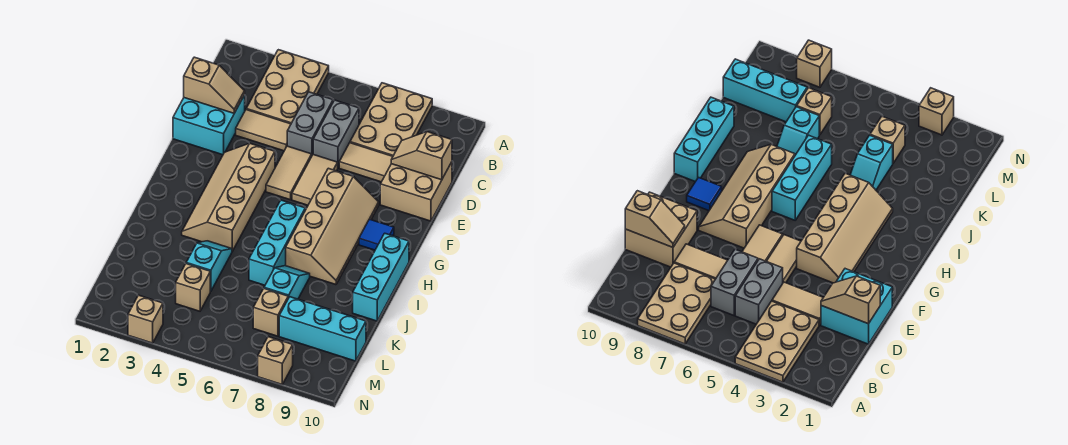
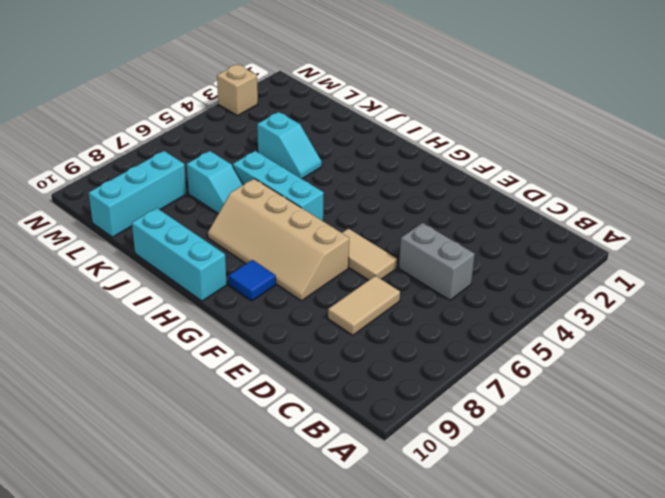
none -> tan 2x3 plate [246,50,329,124]
none -> tan 2x3 plate [350,83,432,156]
none -> grey 1x2 brick [313,100,359,167]

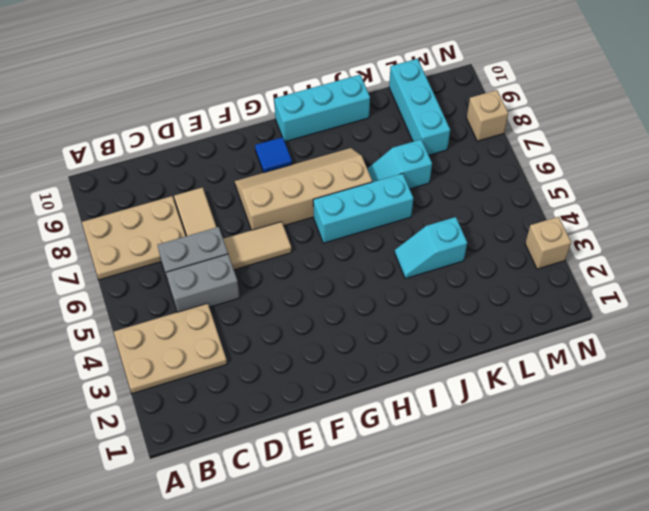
none -> cyan 2x2 brick [173,95,245,155]
none -> tan 1x2 tile [236,110,291,151]
none -> tan 2x2 brick [380,162,452,221]

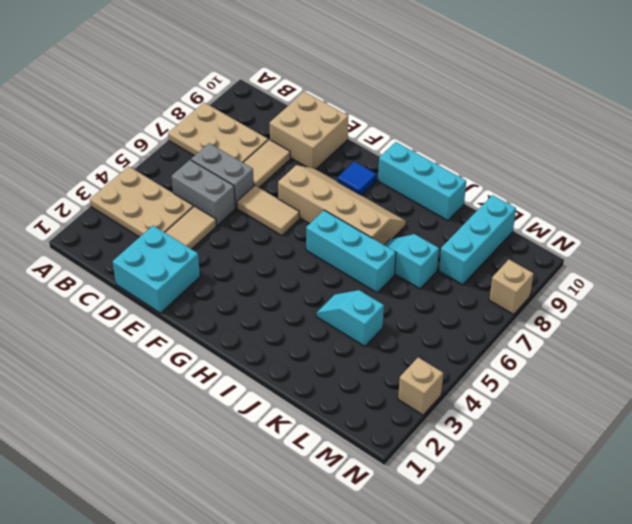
none -> tan 1x2 tile [266,146,312,200]
none -> tan 2x4 slope [182,143,275,251]
none -> tan 1x1 brick [176,264,210,311]

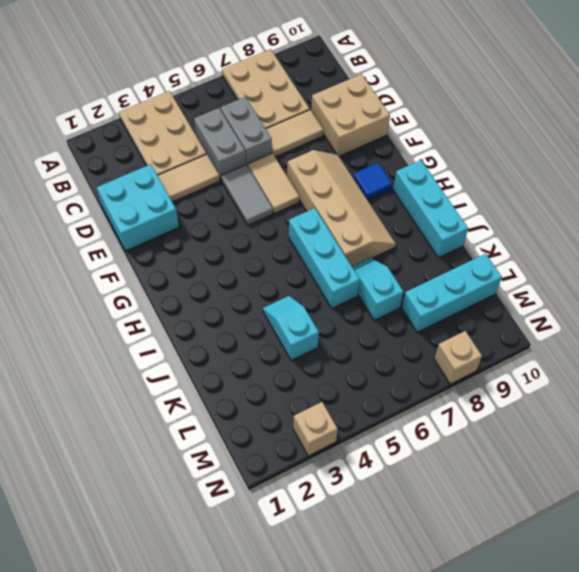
grey 1x2 tile [221,165,273,225] -> tan 1x2 tile [266,146,312,200]
none -> tan 2x4 slope [182,143,275,251]
none -> tan 1x1 brick [176,264,210,311]
none -> tan 1x1 brick [253,288,288,336]

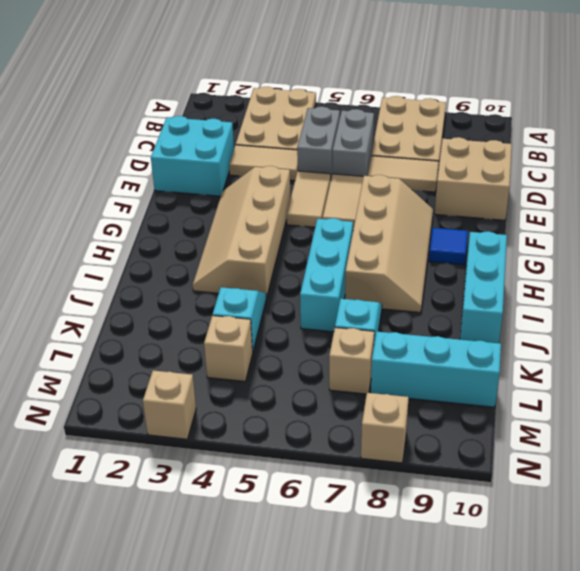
none -> tan 1x2 slope [184,57,245,113]
none -> tan 1x2 slope [391,132,452,180]

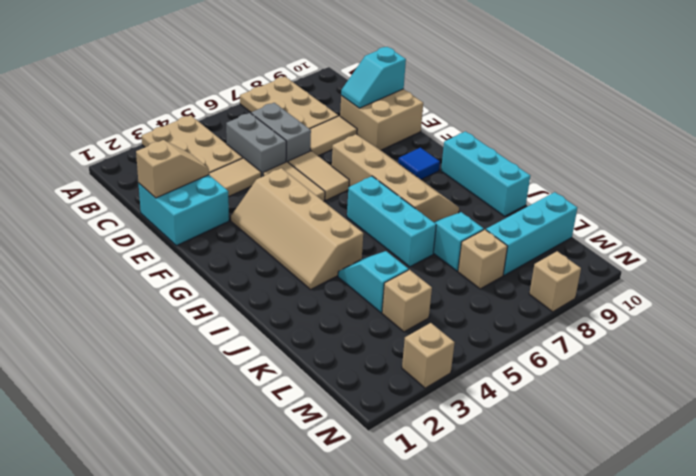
cyan 1x2 slope [341,47,406,108] -> tan 1x2 slope [391,132,452,180]

